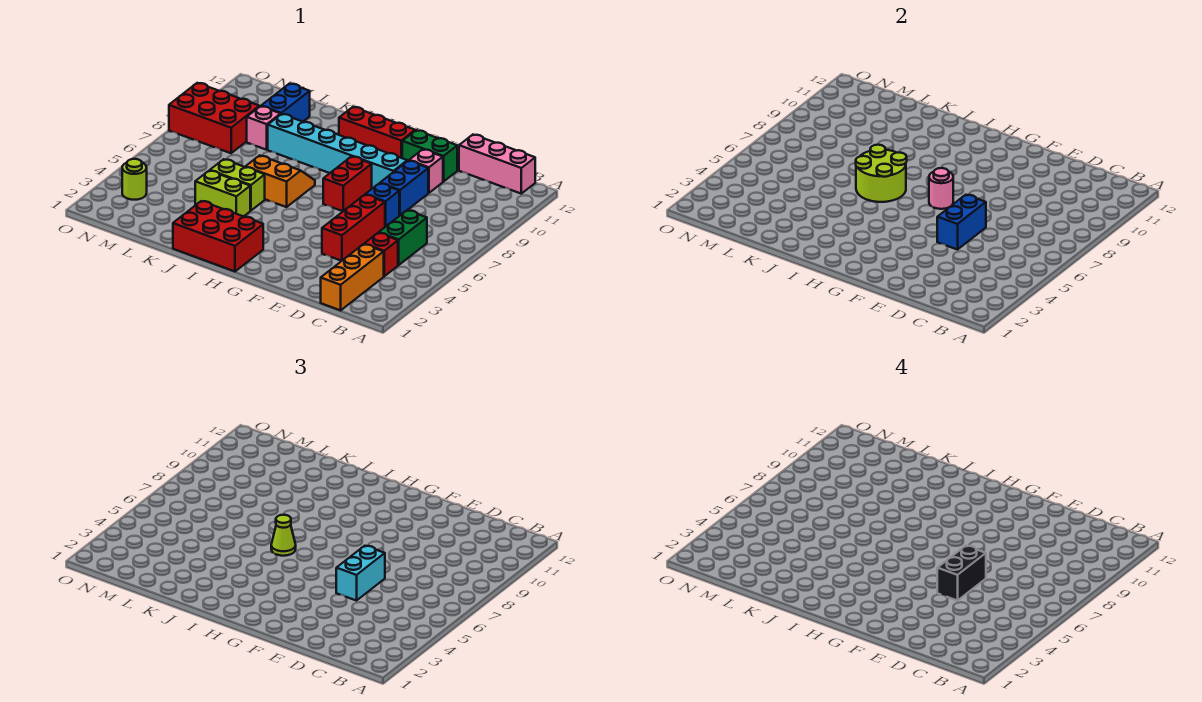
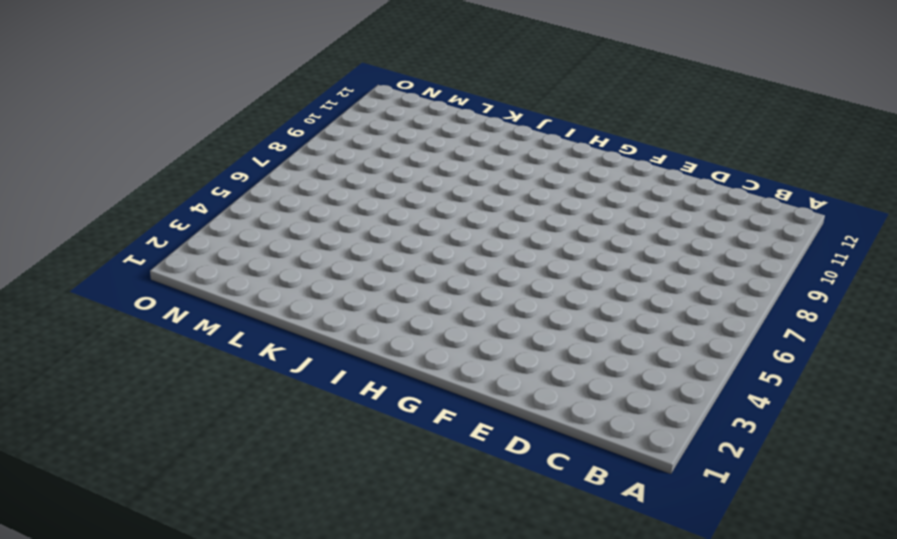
none -> pink 1x3 brick [459,135,535,194]
none -> orange 1x3 brick [321,244,384,311]
none -> red 1x1 brick [364,233,398,276]

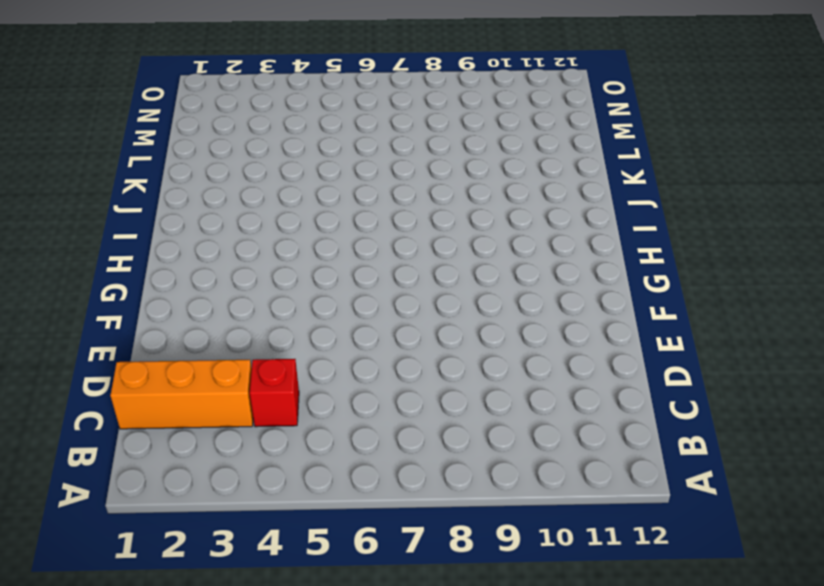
none -> pink 1x3 brick [459,135,535,194]
none -> green 1x2 brick [379,210,427,265]
none -> red 1x3 brick [322,195,385,261]

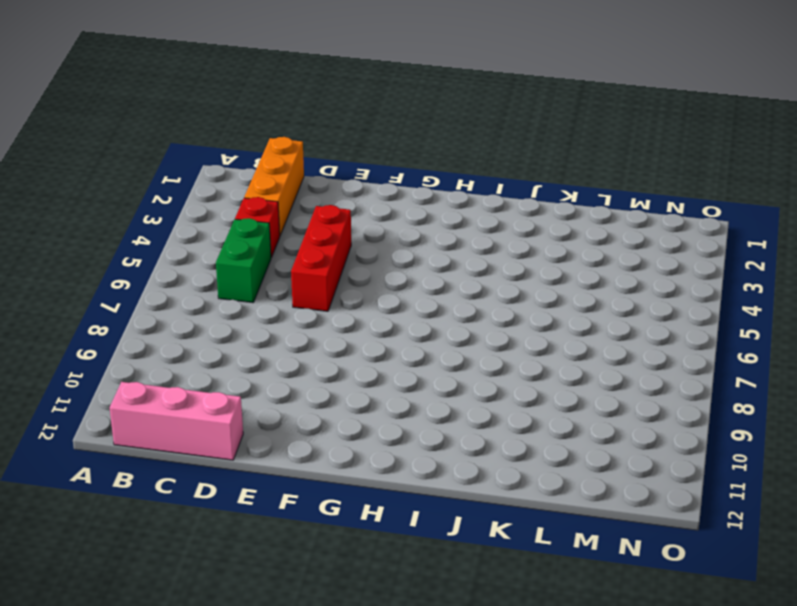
none -> blue 1x1 brick [365,183,399,227]
none -> blue 1x2 brick [380,161,428,216]
none -> pink 1x1 brick [409,149,443,193]

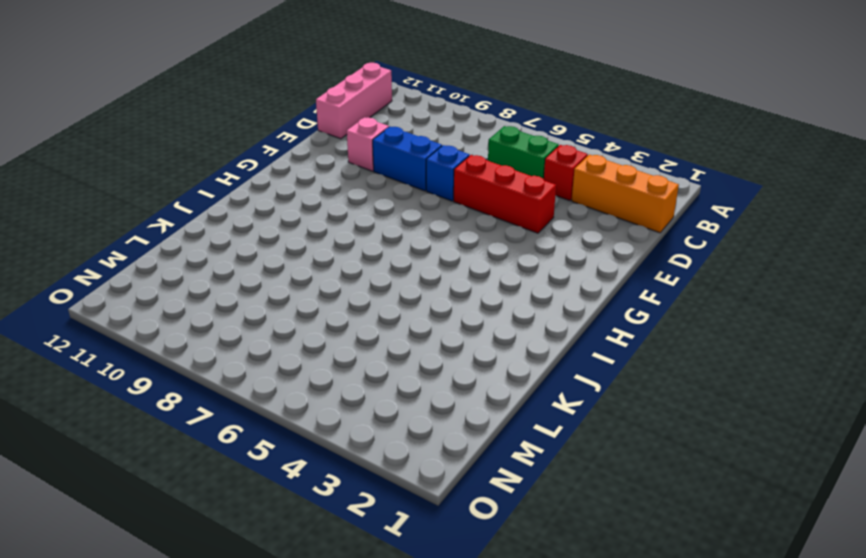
none -> green 1x2 brick [402,130,457,182]
none -> cyan 1x6 brick [268,114,407,188]
none -> red 1x2 brick [323,156,372,211]

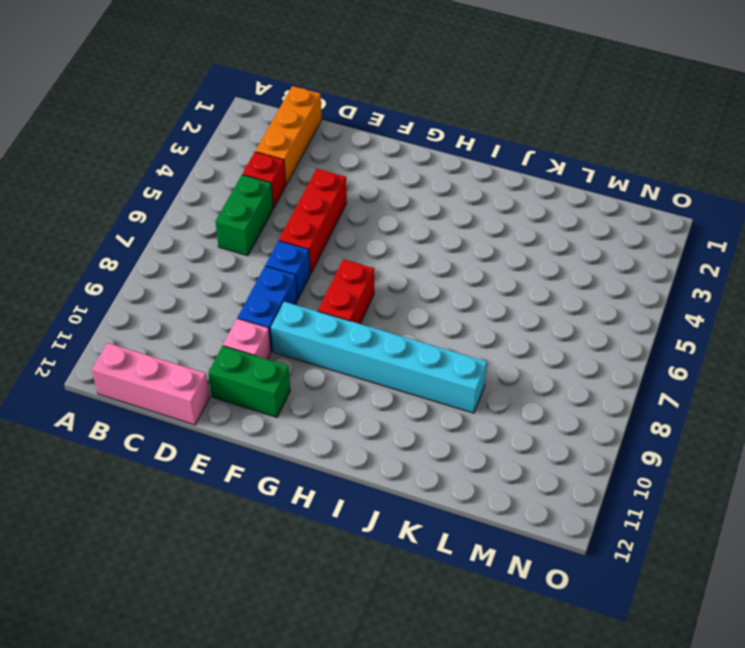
none -> red 1x3 brick [339,107,415,158]
none -> red 2x3 brick [173,201,263,271]
none -> orange 2x2 slope [246,155,315,207]

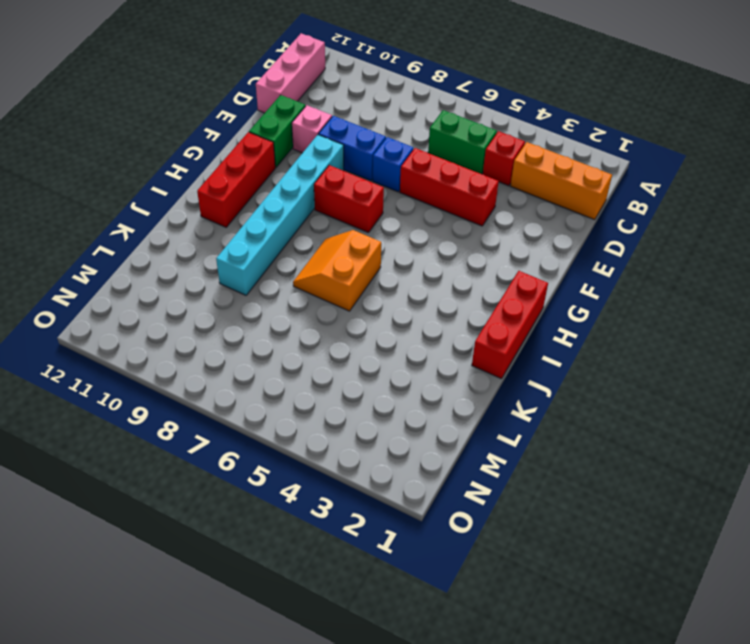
red 1x3 brick [472,271,548,379] -> red 2x3 brick [173,201,263,271]
none -> lime 1x2 brick [195,171,250,217]
none -> lime 1x2 brick [210,159,265,211]
none -> pink 1x1 brick [247,106,281,150]

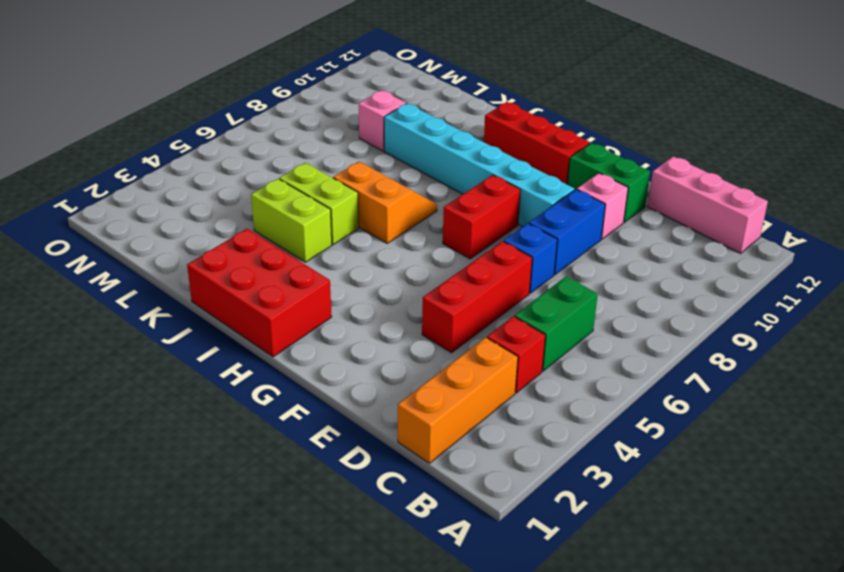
none -> blue 1x2 brick [261,84,310,122]
none -> red 2x3 brick [169,83,259,153]
none -> lime 1x1 round brick [122,159,147,200]

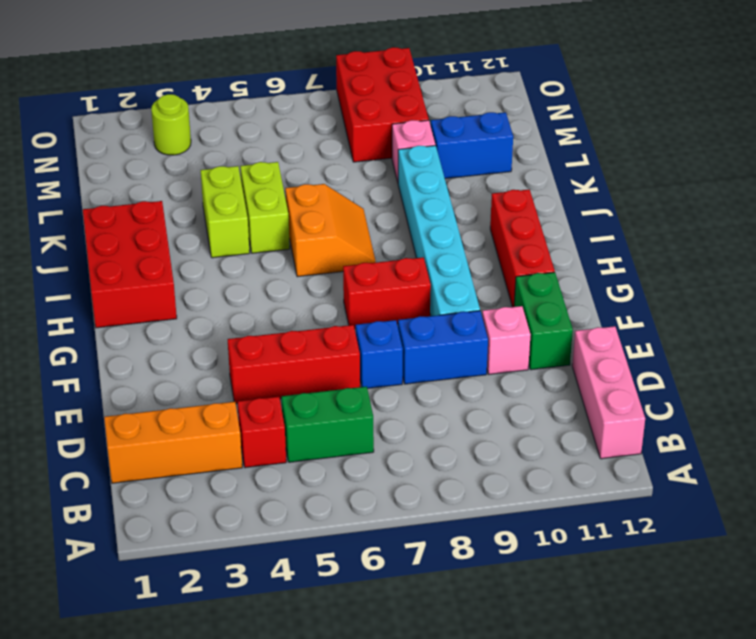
none -> blue 1x2 brick [937,195,986,250]
none -> pink 1x1 round brick [929,168,953,209]
none -> lime 2x2 round brick [856,145,907,202]

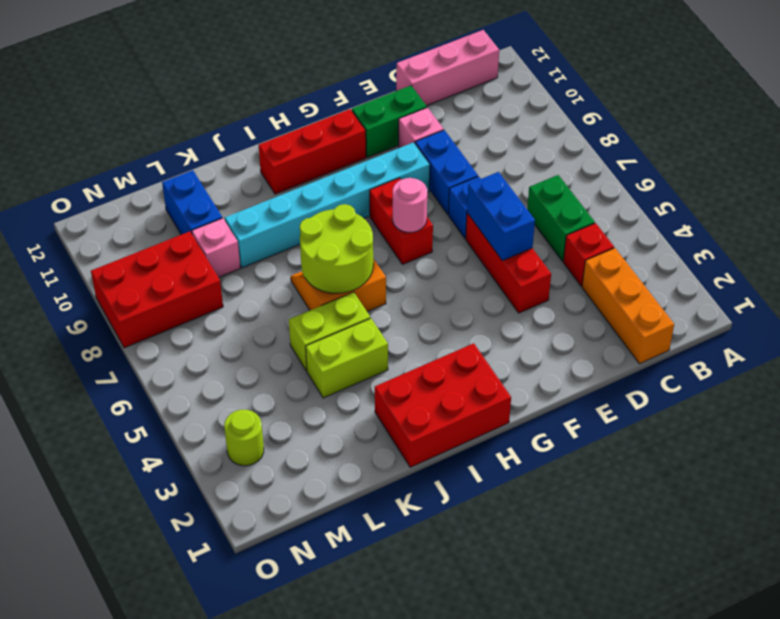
none -> cyan 1x2 brick [336,546,385,601]
none -> lime 1x1 cone [271,515,296,556]
none -> black 1x2 brick [937,546,986,601]

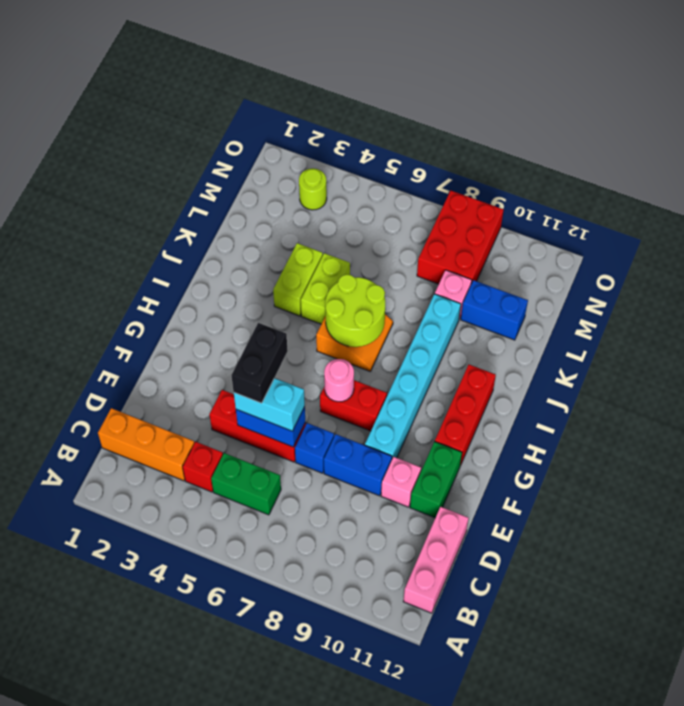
black 1x2 brick [231,323,288,403] -> black 1x2 brick turned to [937,546,986,601]
none -> red 2x3 brick [173,201,263,271]
none -> lime 1x1 cone [271,515,296,556]

